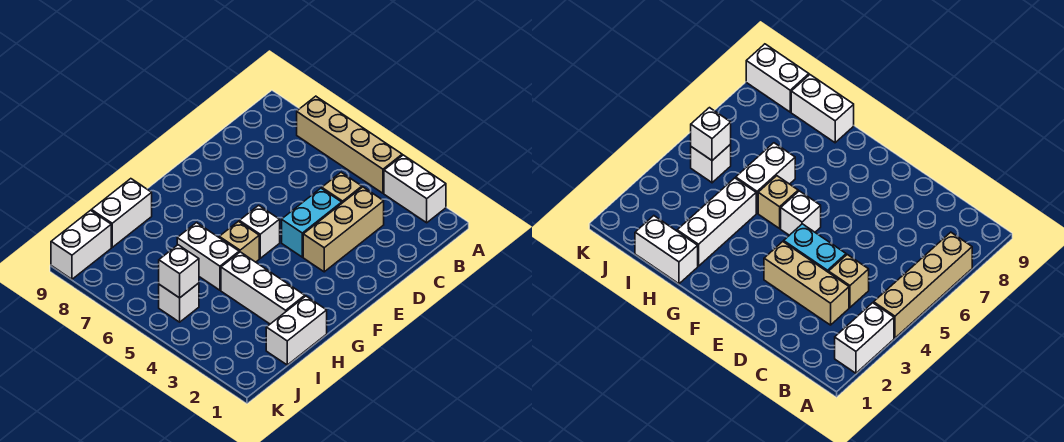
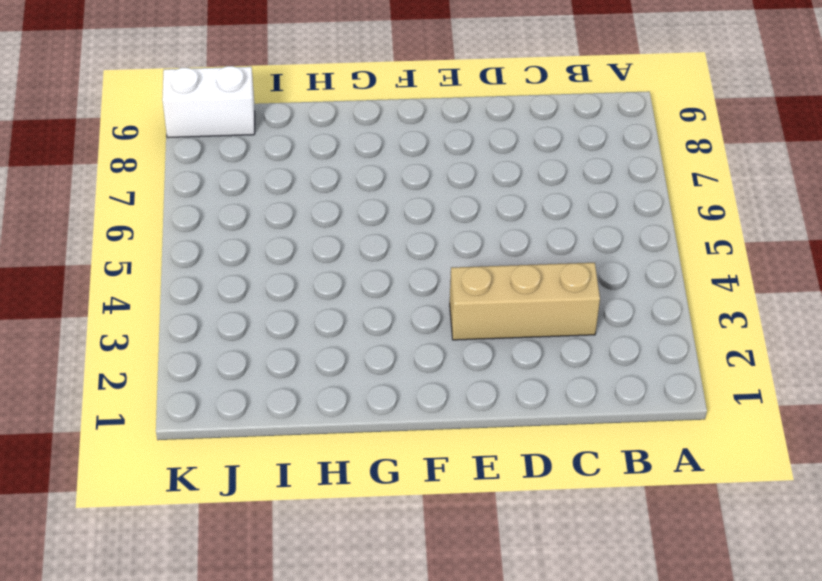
none -> white 1x2 brick [384,155,446,223]
none -> tan 1x4 brick [297,96,402,193]
none -> tan 1x1 brick [322,172,362,203]

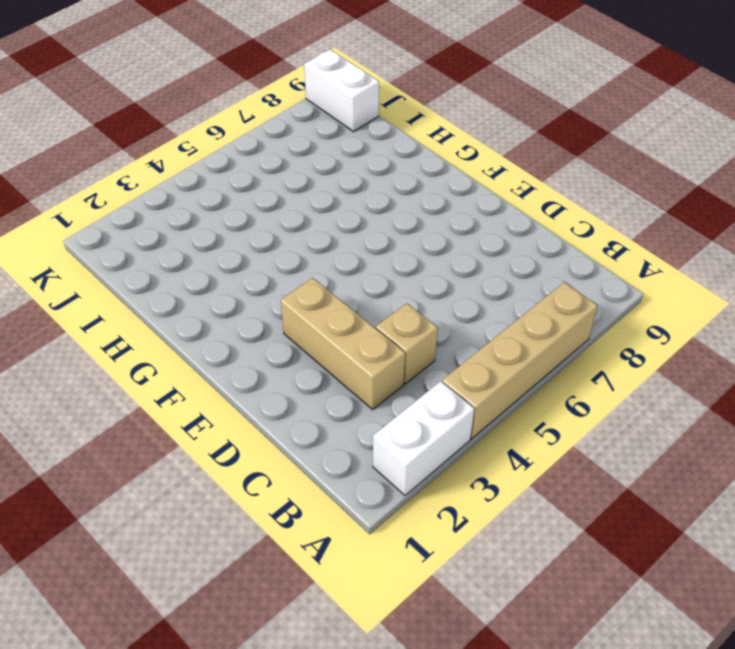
none -> cyan 1x2 brick [282,188,342,257]
none -> white 1x1 brick [239,205,280,258]
none -> tan 1x1 brick [219,221,259,262]

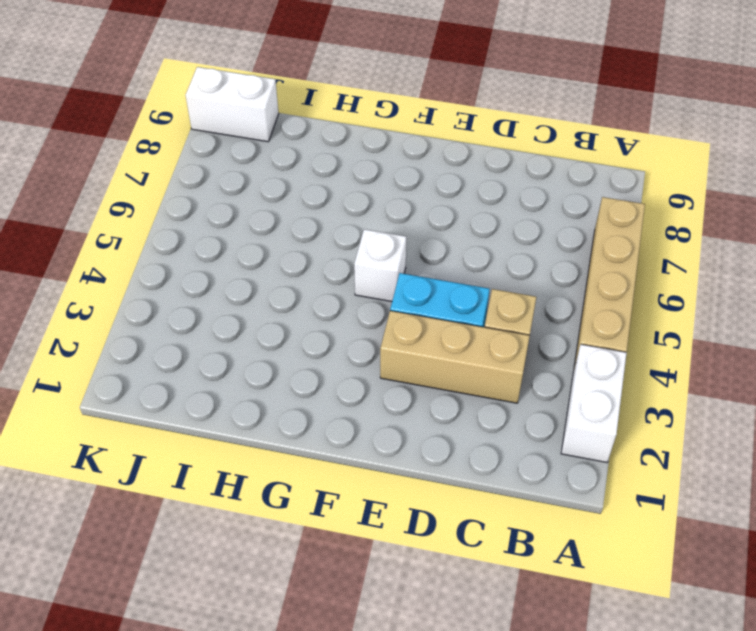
none -> tan 1x1 brick [219,221,259,262]
none -> white 1x2 brick [266,296,327,365]
none -> white 1x3 brick [221,252,305,324]

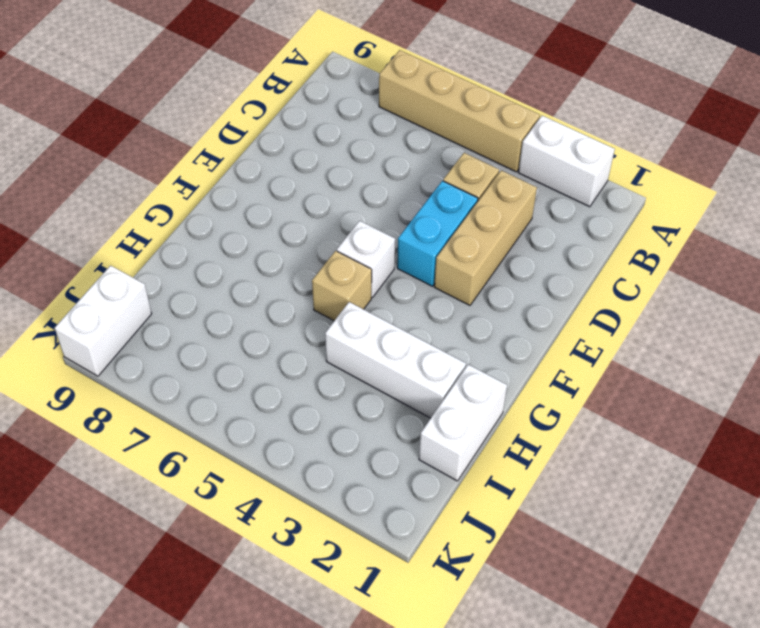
none -> white 1x2 brick [177,223,239,290]
none -> white 1x2 brick [91,179,152,247]
none -> white 1x1 brick [159,283,199,322]

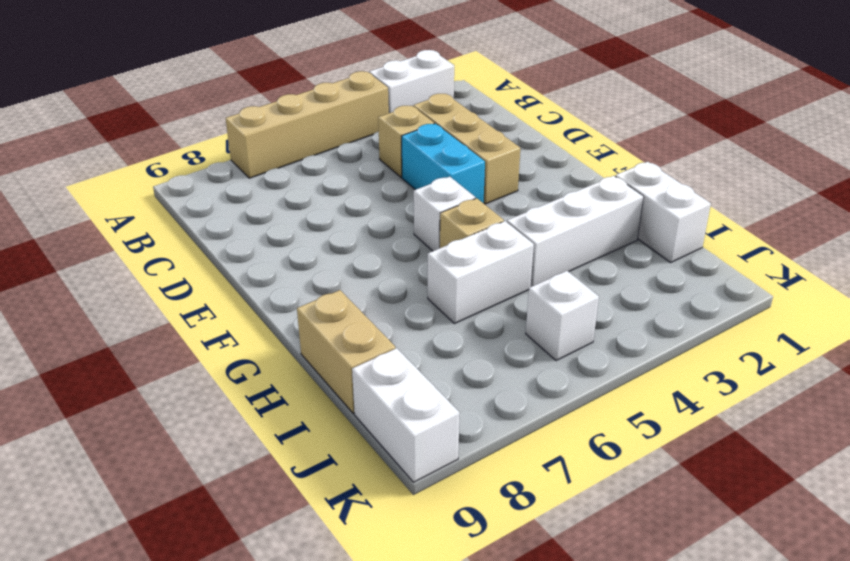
tan 1x2 brick [297,290,395,413] -> white 1x2 brick [91,179,152,247]
none -> white 1x1 brick [159,245,199,298]

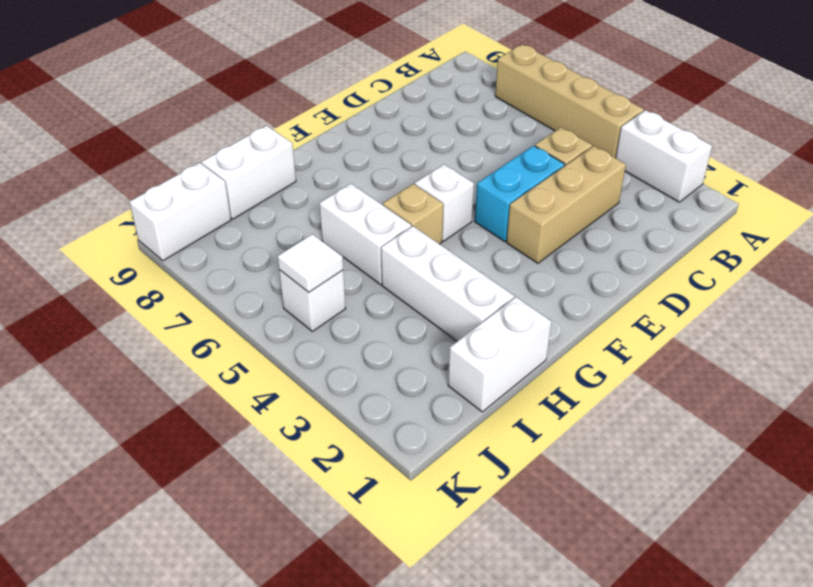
white 1x1 tile [278,234,343,292] -> white 1x1 brick [159,245,199,298]

